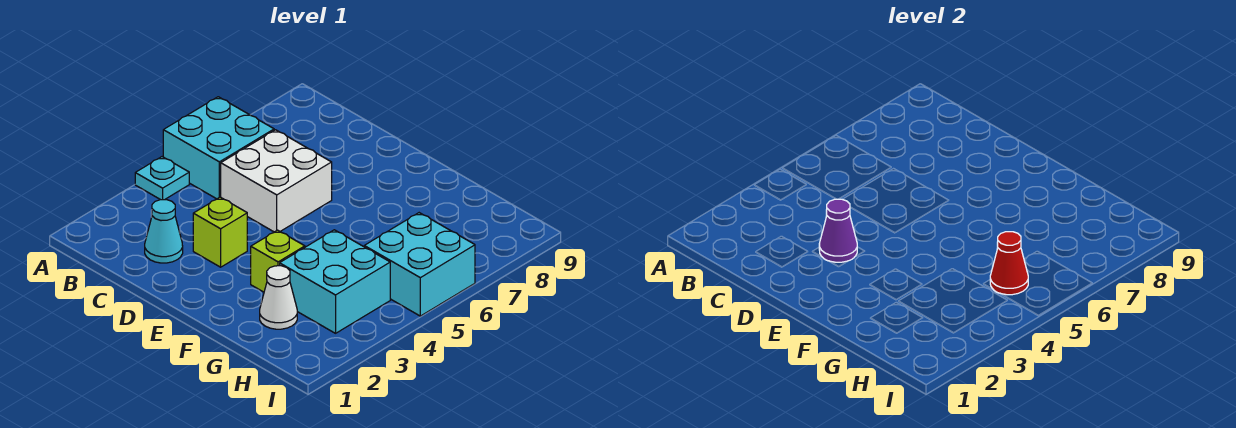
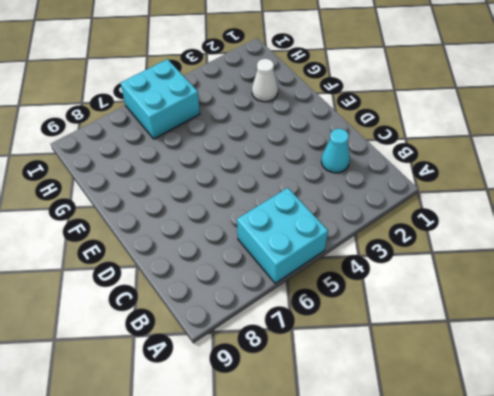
none -> cyan 1x1 plate [135,157,189,200]
none -> white 2x2 brick [221,130,332,232]

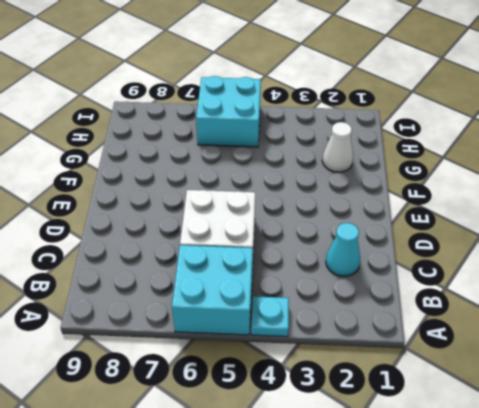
none -> lime 1x1 brick [193,197,247,267]
none -> lime 1x1 brick [251,230,305,292]

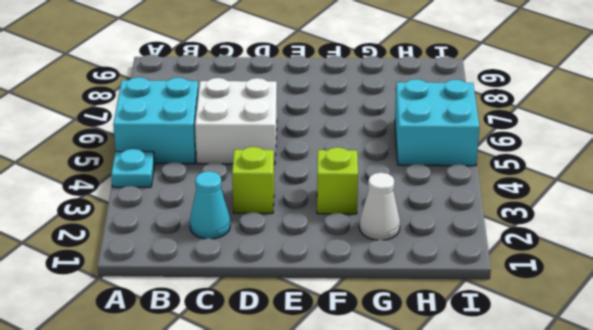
none -> cyan 2x2 brick [280,230,390,333]
none -> purple 1x1 cone [819,199,857,262]

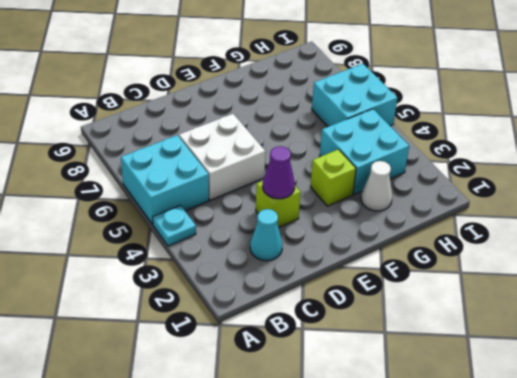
none -> red 1x1 cone [990,232,1028,295]

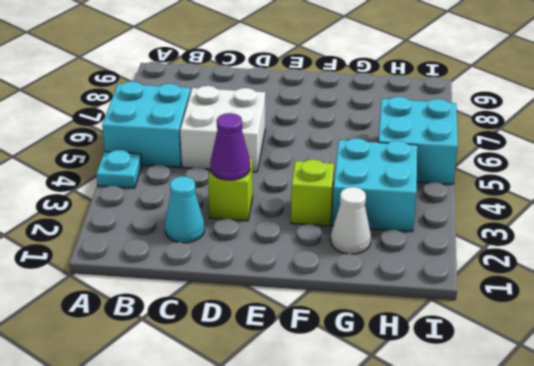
none -> red 1x1 cone [990,232,1028,295]

